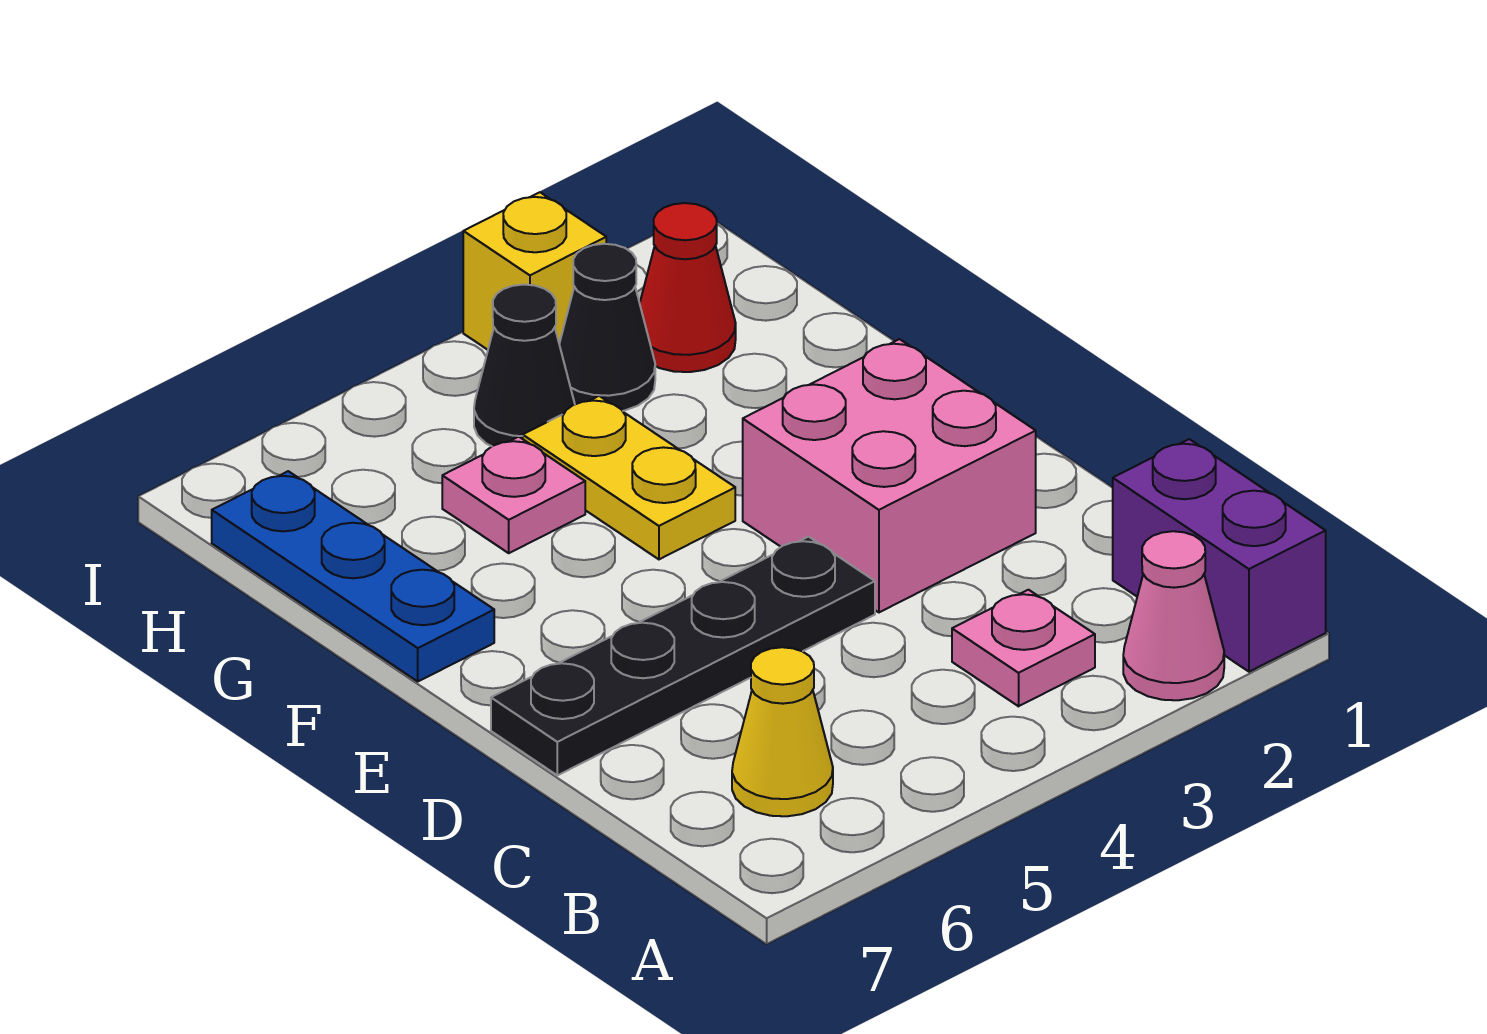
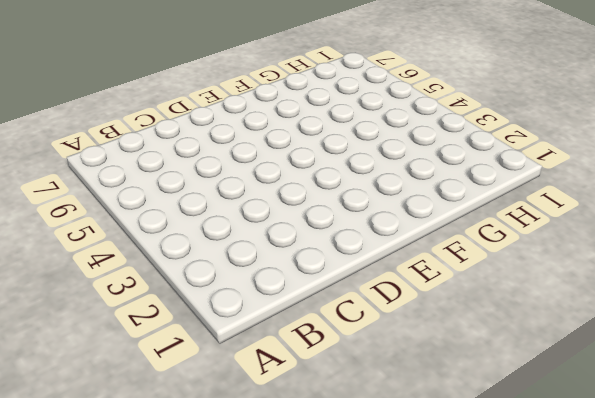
none -> purple 1x2 brick [1113,439,1326,672]
none -> pink 1x1 cone [1123,531,1224,700]
none -> pink 1x1 plate [952,590,1095,706]

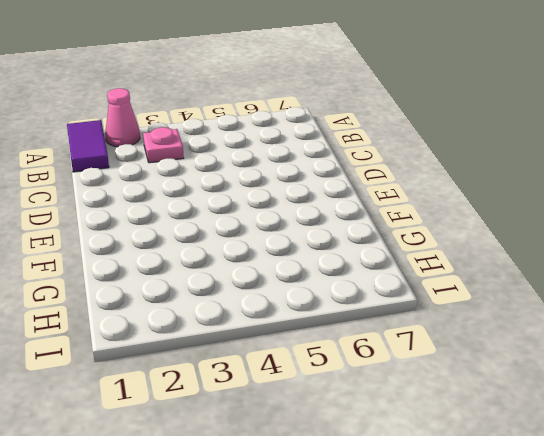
purple 1x2 tile [67,120,109,172] -> purple 1x2 brick [1113,439,1326,672]
none -> yellow 1x1 cone [732,647,833,816]
none -> pink 2x2 brick [743,339,1036,612]
none -> black 1x4 plate [491,537,875,775]

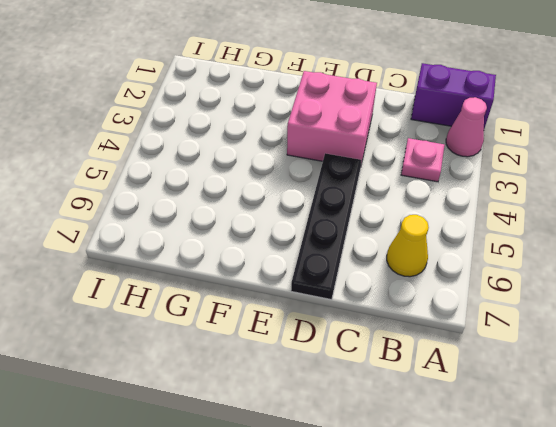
none -> yellow 1x2 plate [523,396,735,559]
none -> blue 1x3 plate [212,471,494,681]
none -> pink 1x1 plate [442,437,585,553]

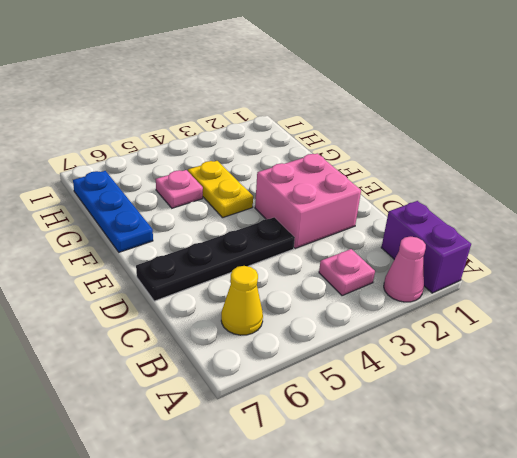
none -> red 1x1 cone [640,203,736,372]
none -> black 1x1 cone [559,244,655,411]
none -> black 1x1 cone [474,285,575,446]

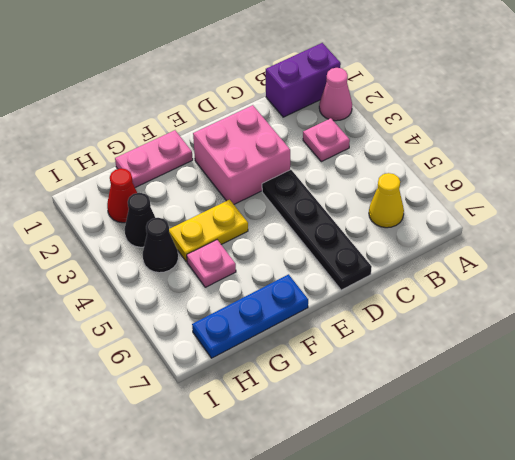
pink 1x2 plate [115,130,193,187] -> none
none -> yellow 1x1 brick [463,192,606,350]

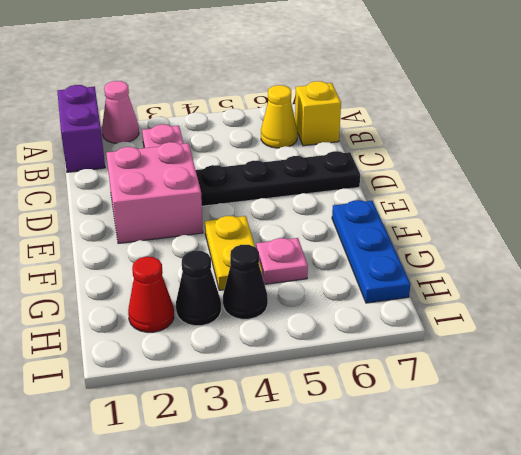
yellow 1x1 brick [295,81,341,146] -> yellow 1x1 brick moved to [463,192,606,350]

